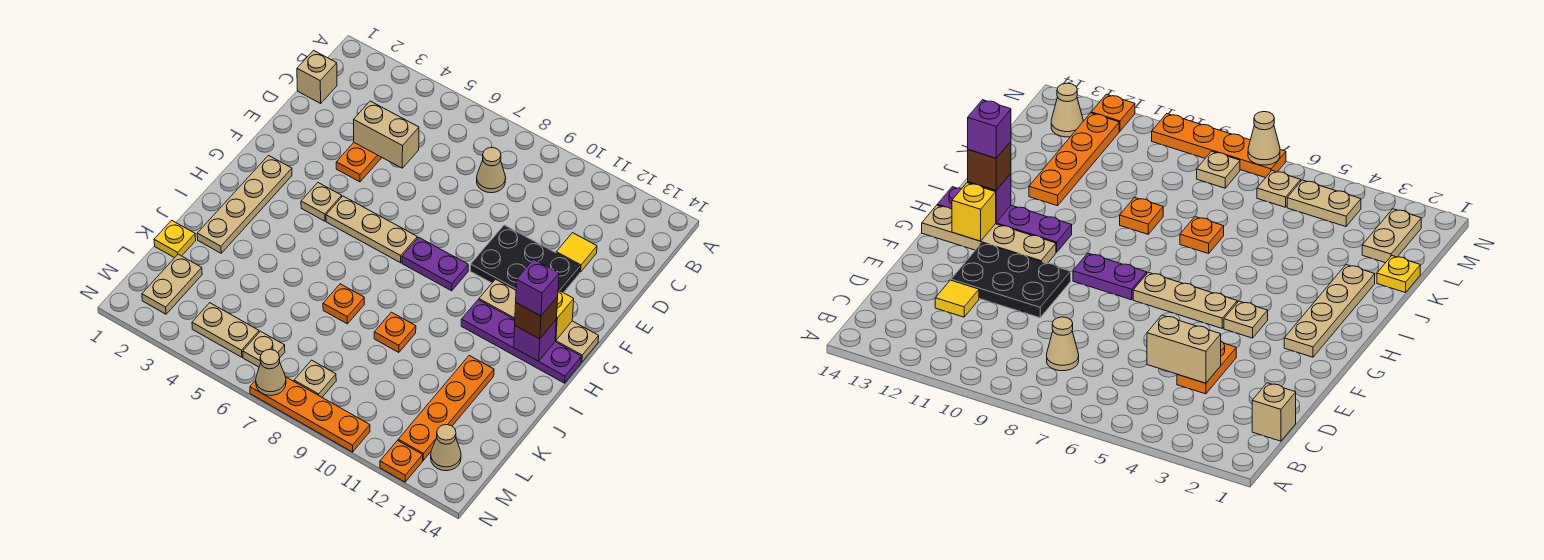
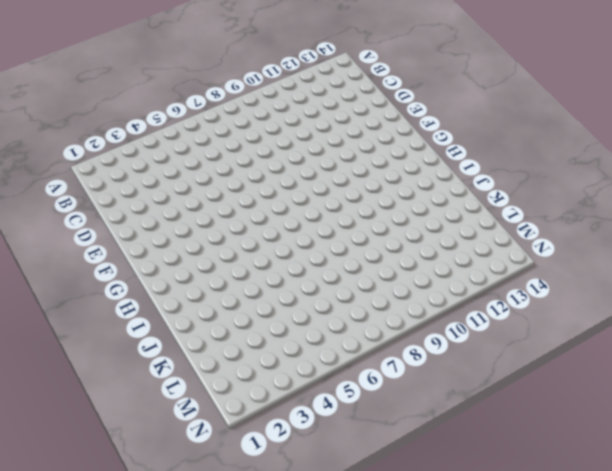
none -> tan 1x1 brick [297,51,337,103]
none -> tan 1x1 cone [477,148,506,193]
none -> orange 1x2 plate [336,143,382,182]

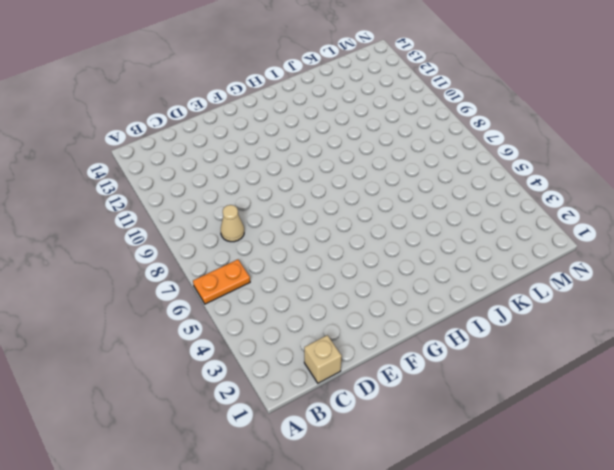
orange 1x2 plate [193,260,250,304] -> orange 1x2 plate moved to [336,143,382,182]
none -> yellow 1x1 tile [556,233,597,272]
none -> black 2x3 plate [470,225,580,293]
none -> tan 1x4 plate [197,156,292,253]

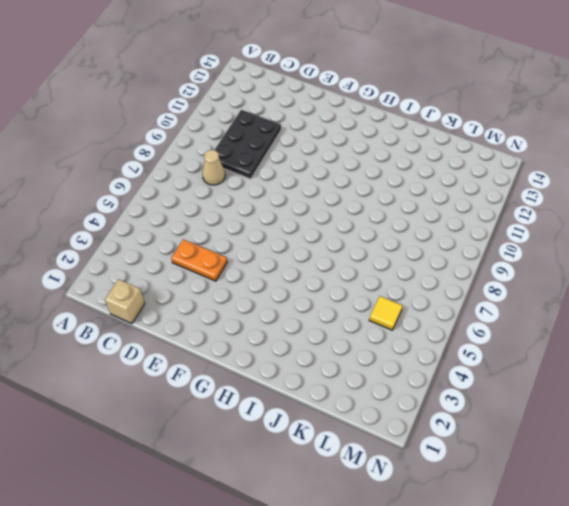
black 2x3 plate [215,110,281,179] -> black 2x3 plate moved to [470,225,580,293]
yellow 1x1 tile [369,296,403,330] -> yellow 1x1 tile moved to [556,233,597,272]
none -> tan 1x4 plate [197,156,292,253]
none -> tan 1x1 plate [301,183,342,221]
none -> tan 1x3 plate [326,196,417,263]

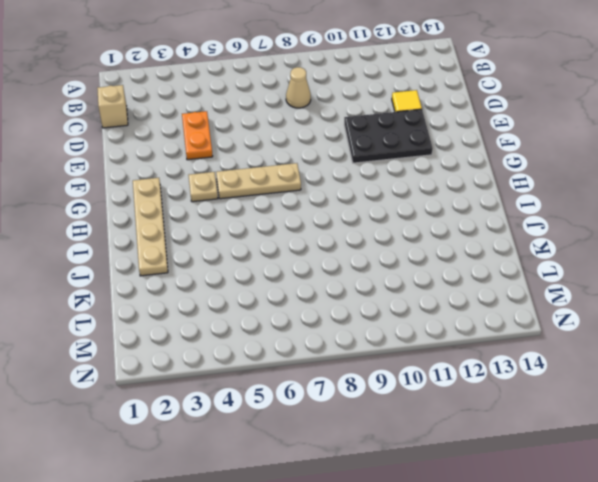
none -> purple 1x2 plate [402,237,468,291]
none -> tan 1x4 plate [479,279,599,362]
none -> purple 1x4 plate [461,300,581,383]

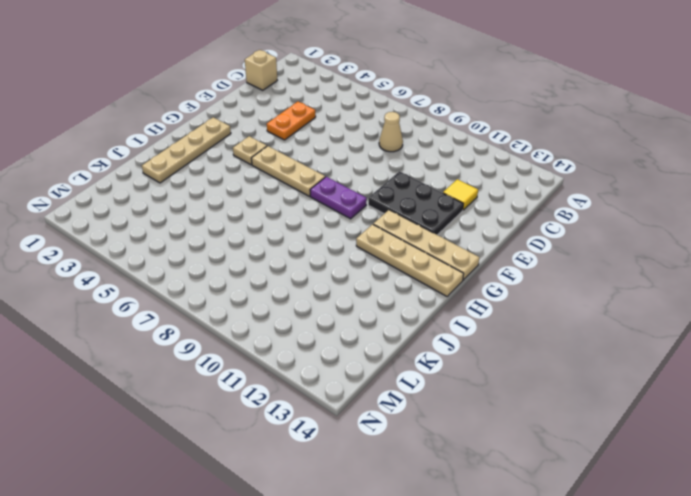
tan 1x4 plate [356,224,464,296] -> purple 1x4 plate [461,300,581,383]
none -> orange 1x1 plate [323,284,364,324]
none -> orange 1x1 plate [374,312,416,353]
none -> orange 1x4 plate [398,355,494,460]

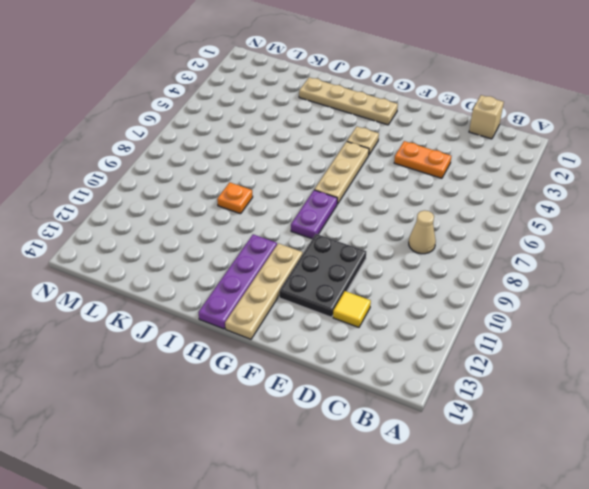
none -> orange 1x1 plate [323,284,364,324]
none -> orange 1x4 plate [398,355,494,460]
none -> yellow 1x1 plate [154,220,196,258]

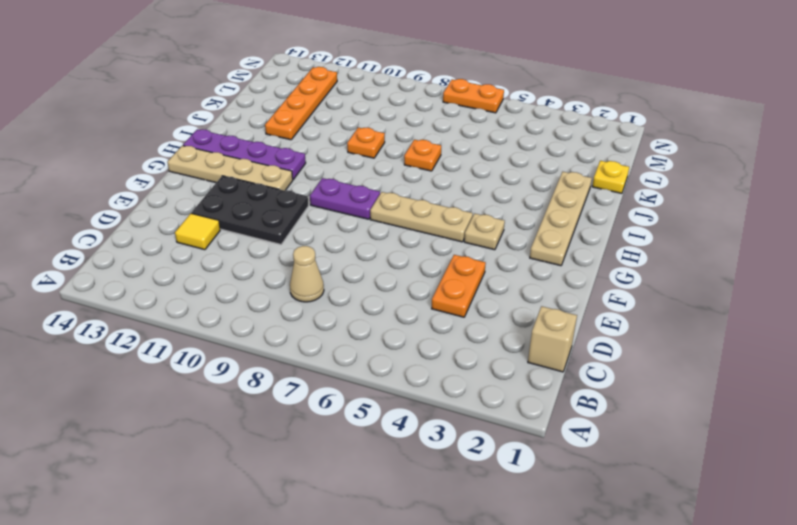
orange 1x2 plate [443,79,504,113] -> orange 1x4 plate [250,377,370,452]
none -> tan 1x2 plate [142,254,202,314]
none -> tan 1x2 plate [192,303,259,357]
none -> tan 1x1 plate [243,331,285,367]

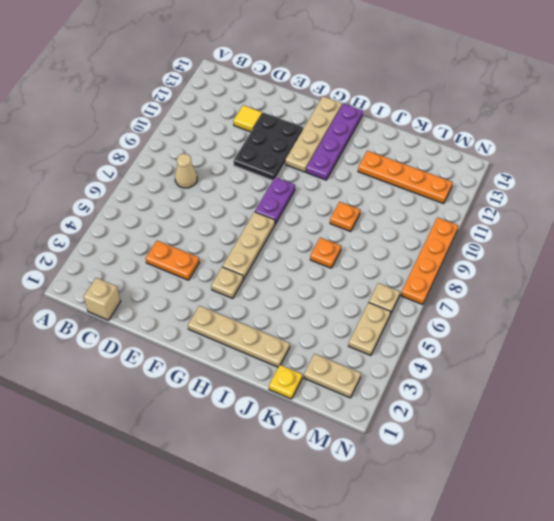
none -> tan 1x1 plate [294,360,336,397]
none -> tan 1x1 cone [431,425,461,471]
none -> orange 1x1 plate [380,440,423,482]

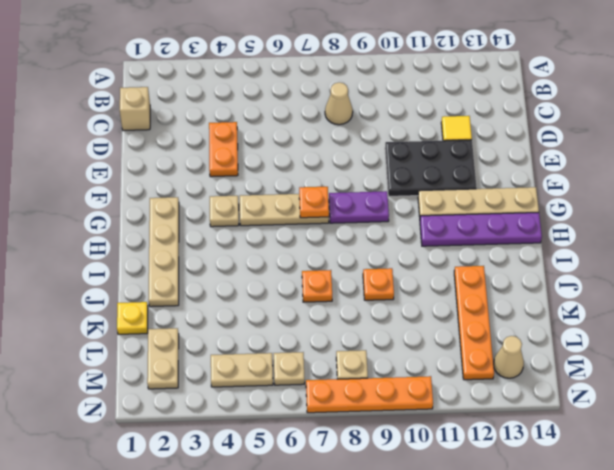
orange 1x1 plate [299,187,329,218] -> orange 1x1 plate moved to [380,440,423,482]
none -> tan 1x2 brick [354,101,419,168]
none -> yellow 1x1 brick [555,290,574,340]
none -> purple 1x1 brick [514,320,556,361]

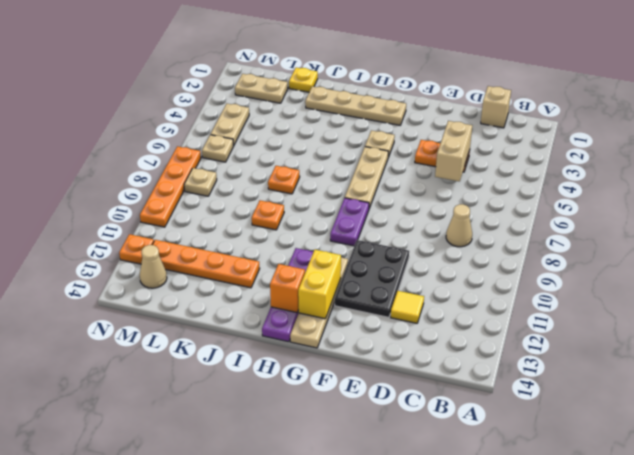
yellow 1x2 brick [298,250,341,319] -> yellow 1x1 brick [555,290,574,340]
orange 1x1 brick [270,264,305,313] -> purple 1x1 brick [514,320,556,361]
none -> tan 1x1 cone [256,349,286,395]
none -> brown 1x1 brick [515,297,558,339]
none -> purple 1x1 brick [516,259,559,316]

